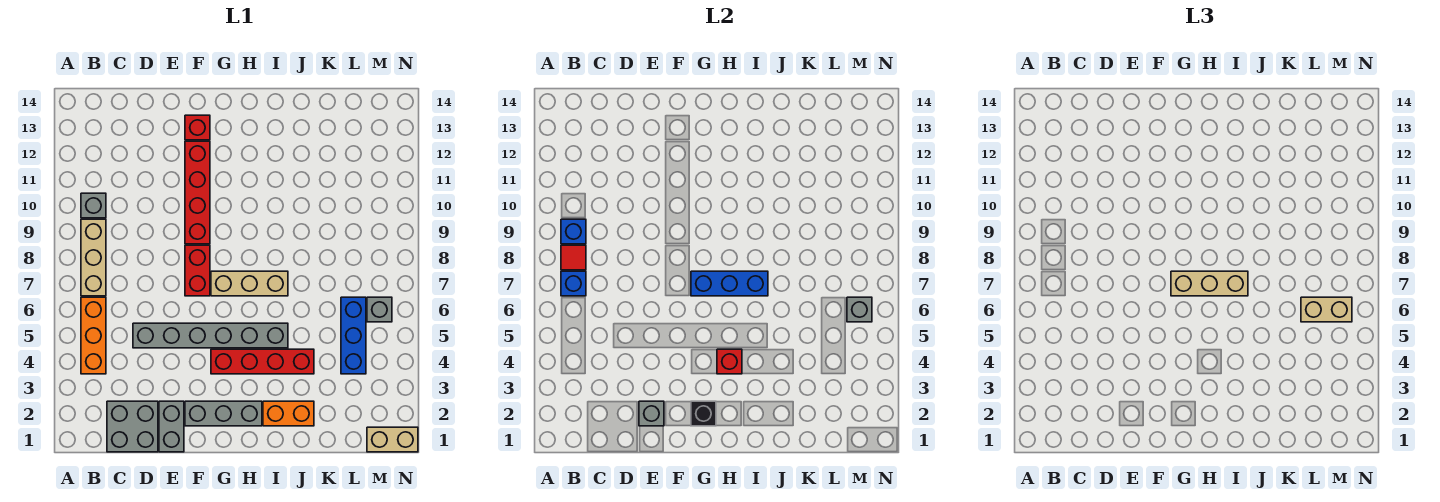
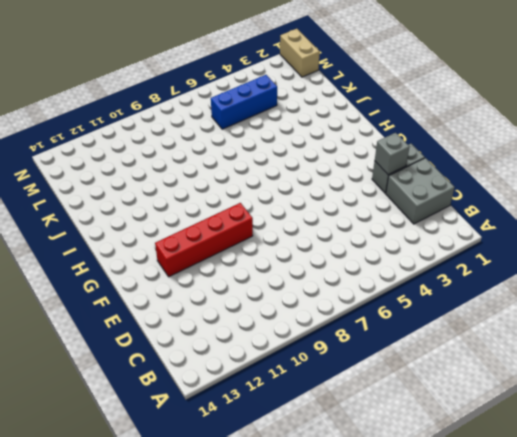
none -> orange 1x3 brick [81,297,106,374]
none -> tan 1x3 brick [81,219,106,296]
none -> grey 1x1 brick [81,193,106,218]

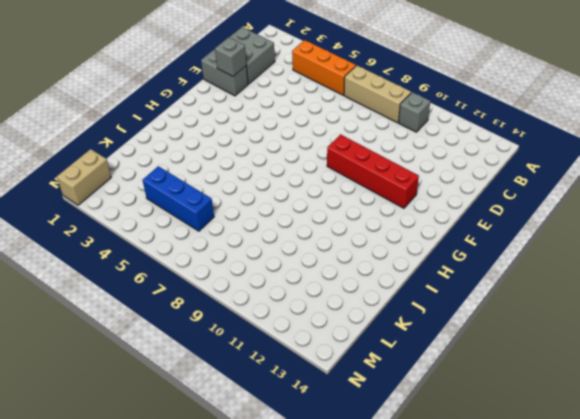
none -> grey 1x6 brick [133,323,288,348]
none -> grey 1x3 brick [185,401,262,426]
none -> red 1x2 brick [185,245,210,296]

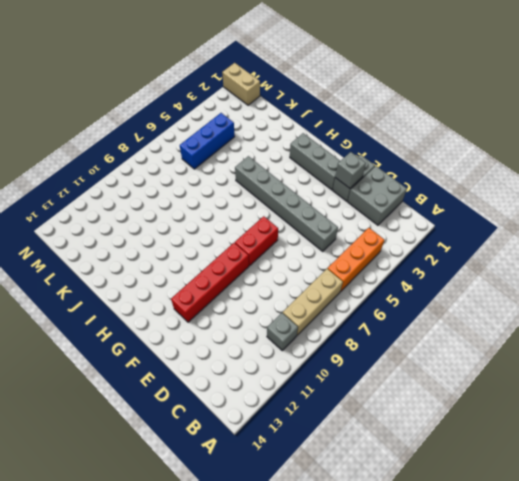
none -> red 1x1 brick [185,115,210,140]
none -> red 1x4 brick [211,349,314,374]
none -> tan 1x3 brick [211,271,288,296]

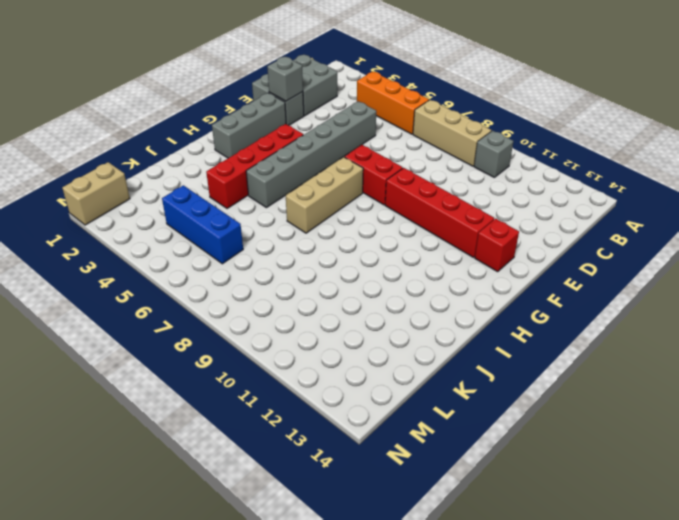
none -> orange 1x2 brick [263,401,314,426]
none -> grey 1x1 brick [367,297,392,322]
none -> blue 1x1 brick [561,271,586,296]

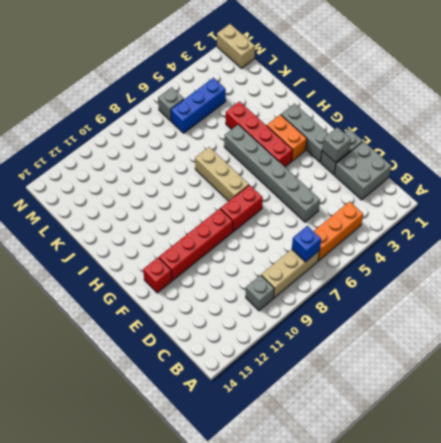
orange 1x2 brick [267,115,307,161] -> orange 1x2 brick moved to [263,401,314,426]
none -> red 1x1 tile [561,245,586,270]
none -> blue 1x1 brick [561,219,586,244]
none -> black 1x1 brick [691,401,716,426]

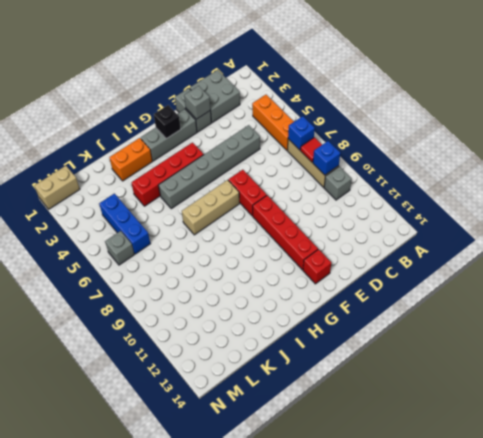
none -> blue 1x3 brick [691,271,768,296]
none -> red 1x1 brick [717,349,742,374]
none -> grey 1x1 brick [847,297,872,322]

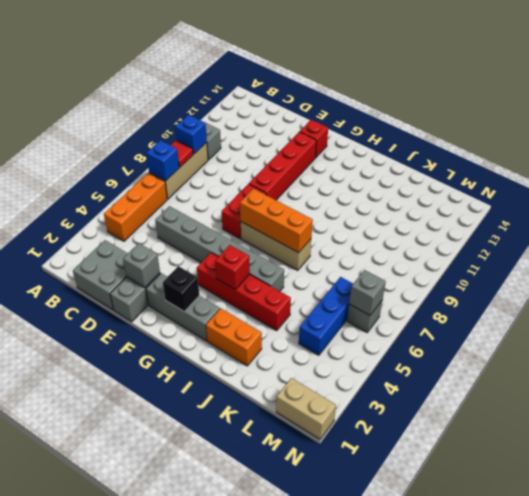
orange 1x3 brick [240,189,313,253] -> blue 1x3 brick [691,271,768,296]
none -> tan 1x3 brick [1171,271,1248,296]
none -> tan 1x2 brick [1301,297,1352,322]

